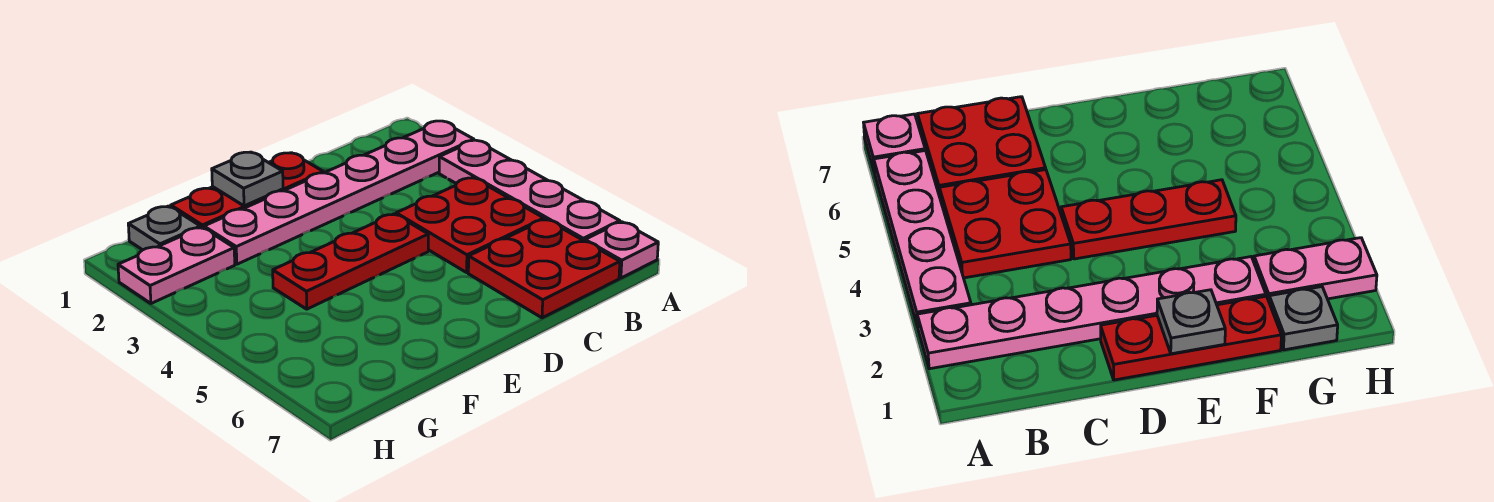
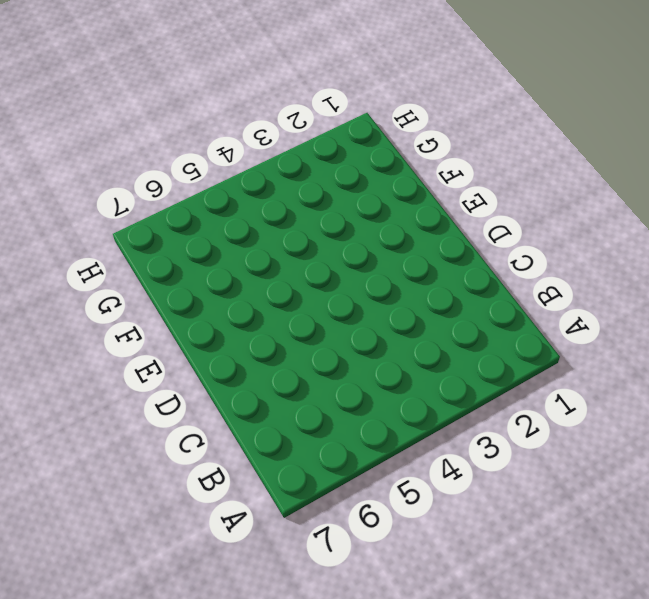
none -> pink 1x6 plate [204,121,474,264]
none -> pink 1x4 plate [439,140,620,241]

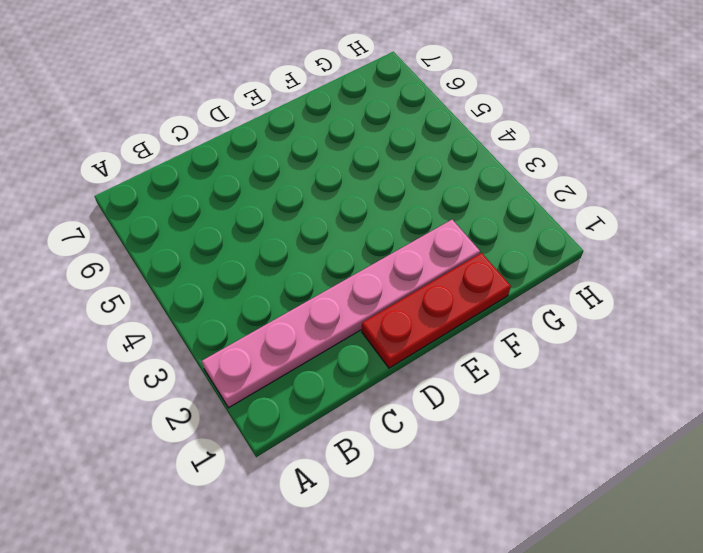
none -> pink 1x4 plate [439,140,620,241]
none -> pink 1x1 plate [585,222,658,278]

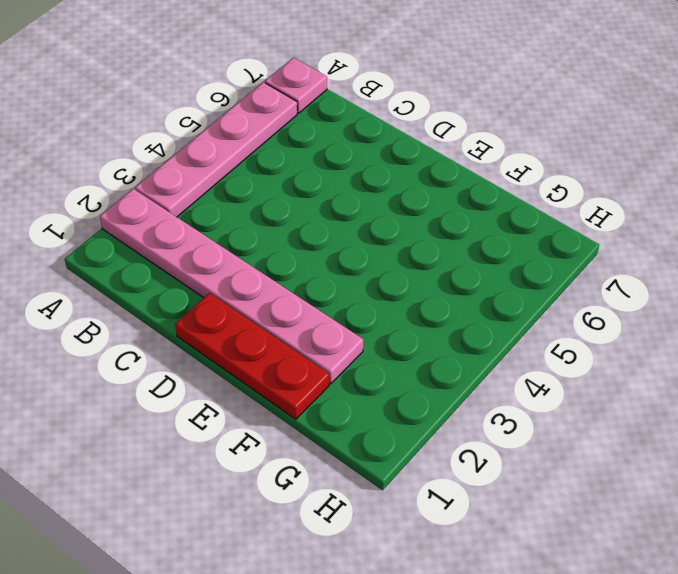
none -> red 2x2 plate [396,178,544,272]
none -> red 2x2 plate [468,219,620,318]

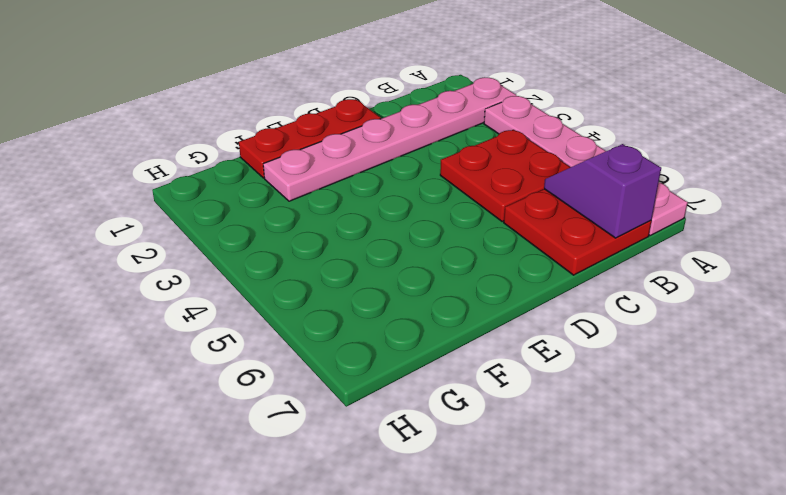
purple 1x2 slope [544,144,661,238] -> none
none -> red 1x3 plate [273,214,428,309]
none -> grey 1x1 plate [128,206,200,250]

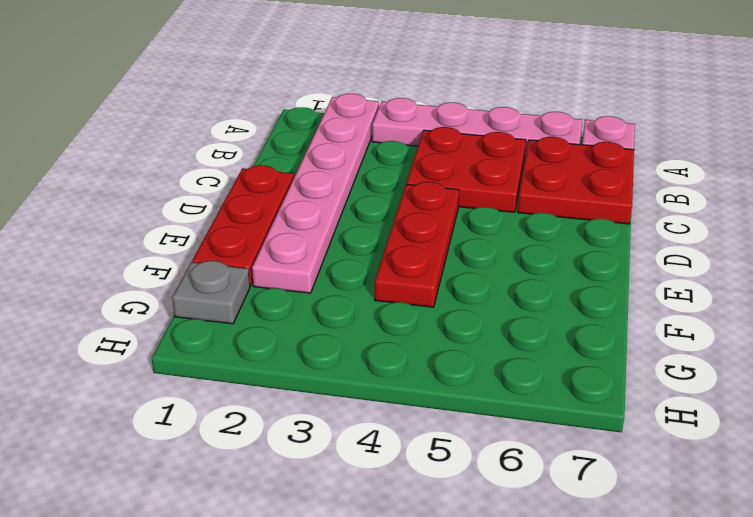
none -> pink 1x2 plate [118,227,235,303]
none -> grey 1x1 plate [212,152,283,206]

